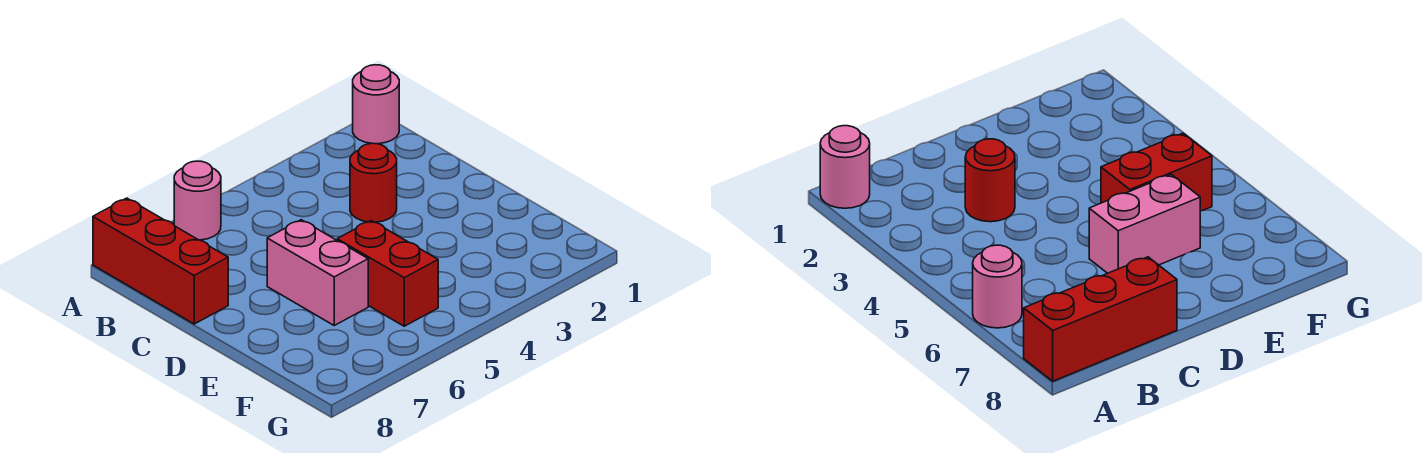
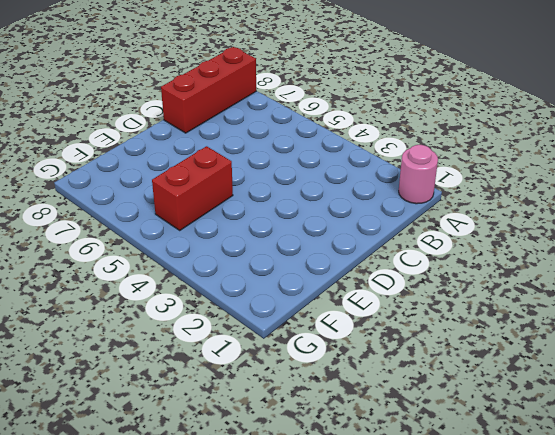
none -> pink 1x1 round brick [174,161,221,240]
none -> red 1x1 round brick [350,143,397,222]

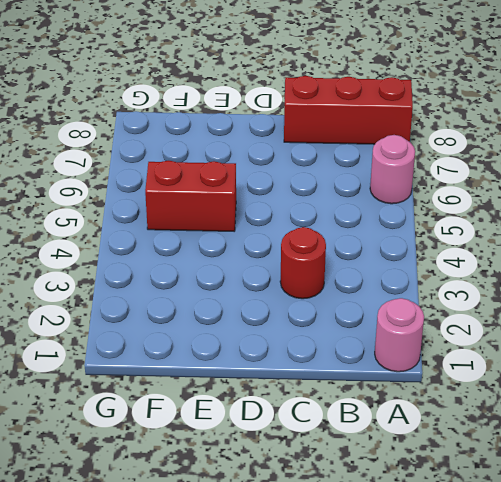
none -> pink 1x2 brick [267,220,368,325]

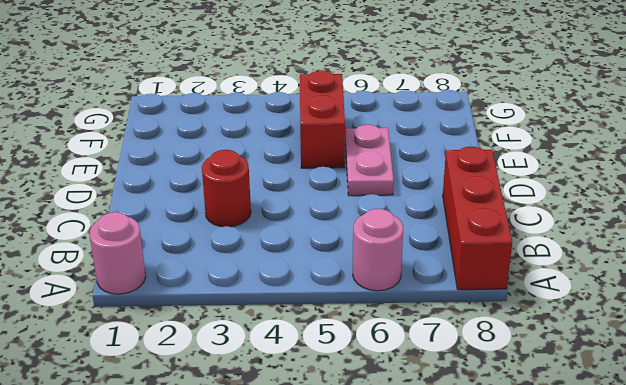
pink 1x2 plate [345,125,394,196] -> pink 1x2 brick [267,220,368,325]

